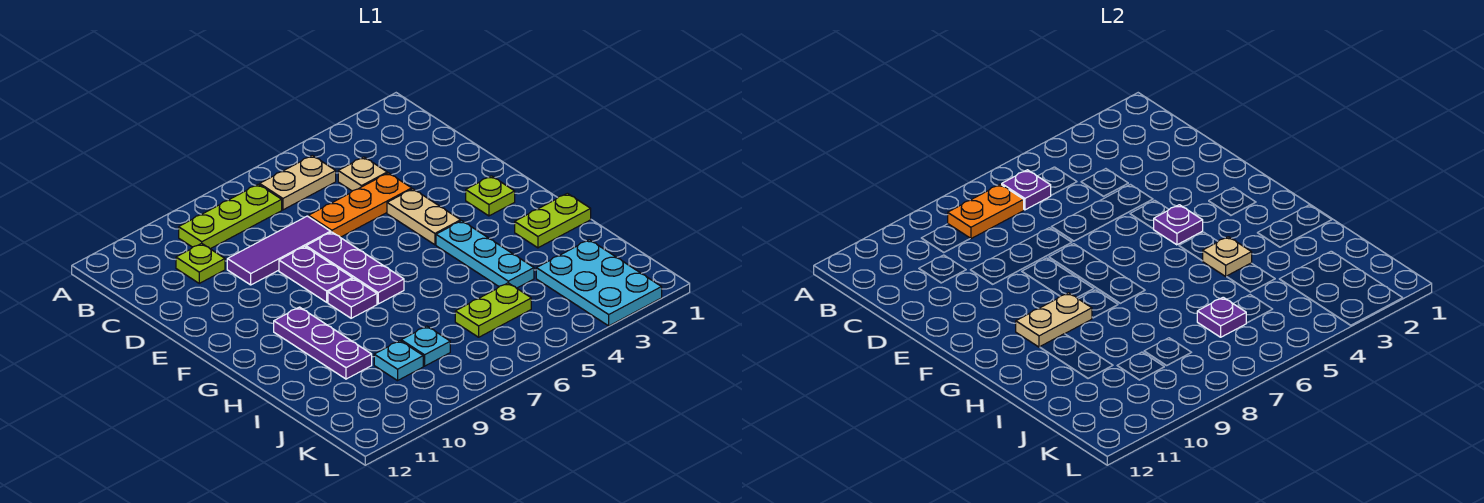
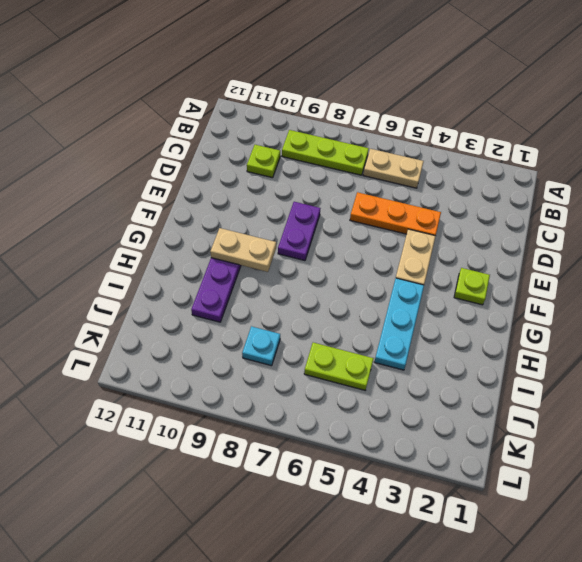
none -> tan 1x1 plate [338,157,387,191]
none -> purple 1x3 tile [227,216,331,285]
none -> purple 1x3 plate [306,232,404,304]

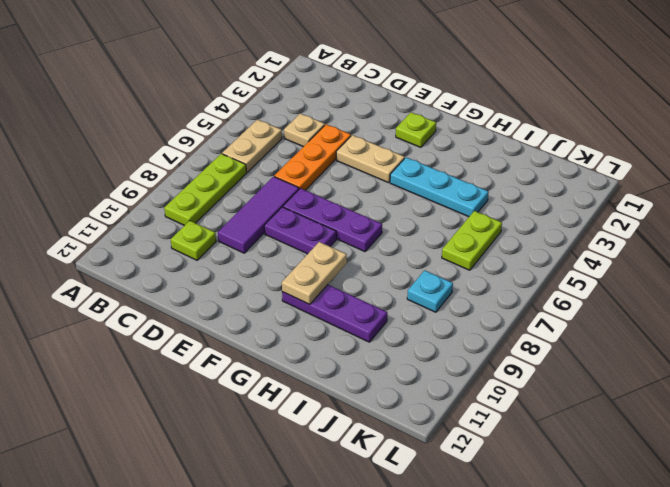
none -> purple 1x1 plate [328,278,377,318]
none -> lime 1x2 plate [515,193,591,248]
none -> cyan 2x3 plate [536,240,662,326]

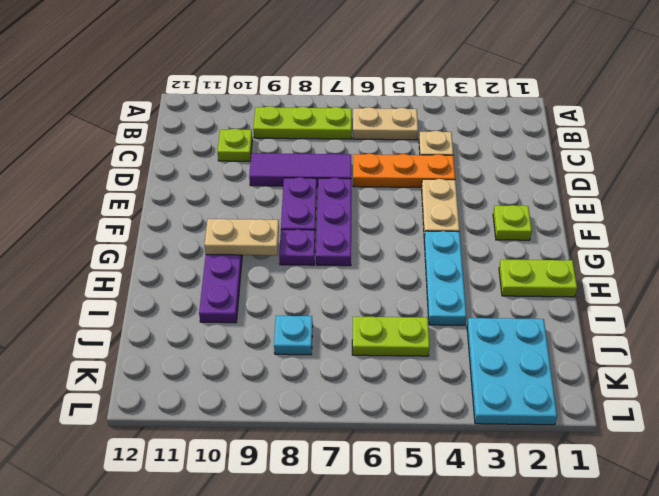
none -> cyan 1x1 plate [374,341,423,381]
none -> purple 1x1 plate [1002,170,1051,210]
none -> orange 1x2 plate [948,184,1024,239]

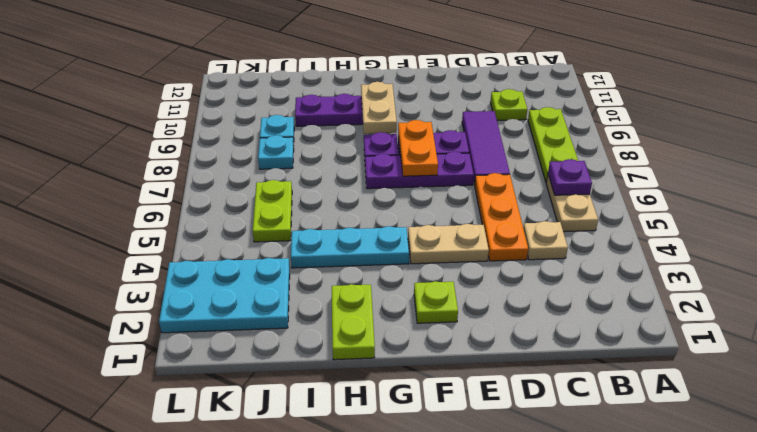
orange 1x2 plate [398,120,438,176] -> orange 1x2 plate moved to [948,184,1024,239]
none -> purple 1x1 plate [1154,205,1203,245]
none -> tan 1x1 plate [1203,237,1252,276]
none -> purple 1x1 plate [1197,297,1246,337]

